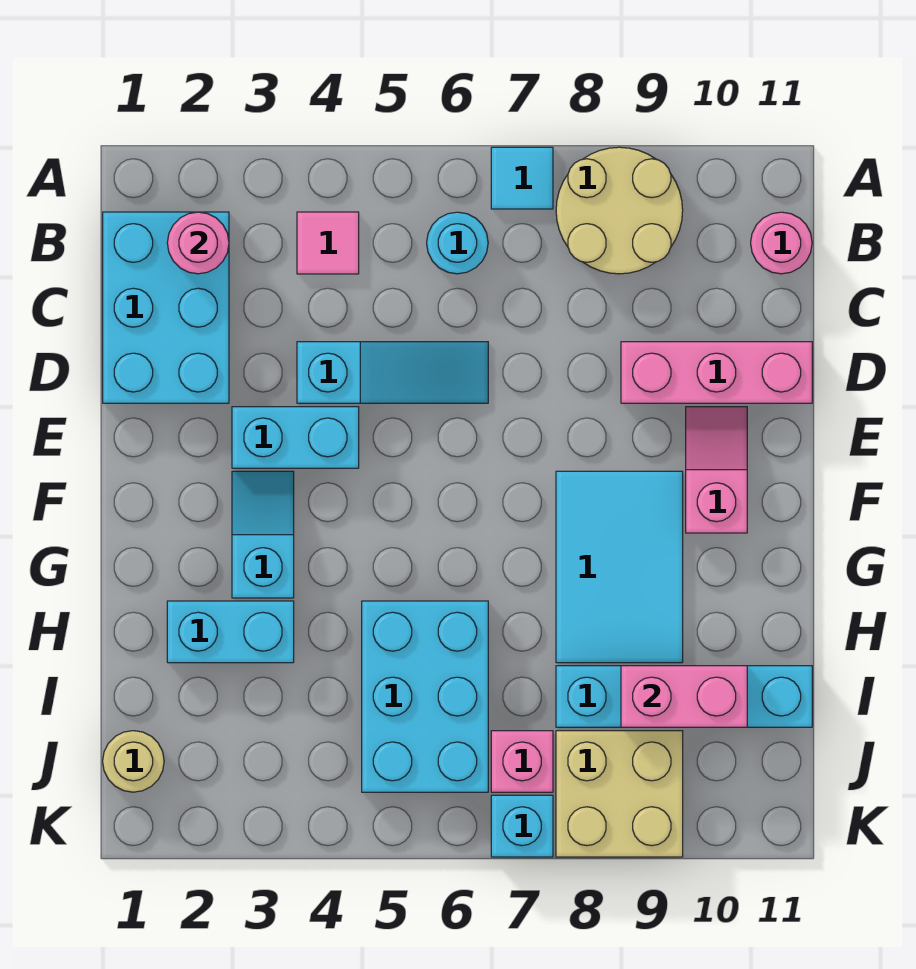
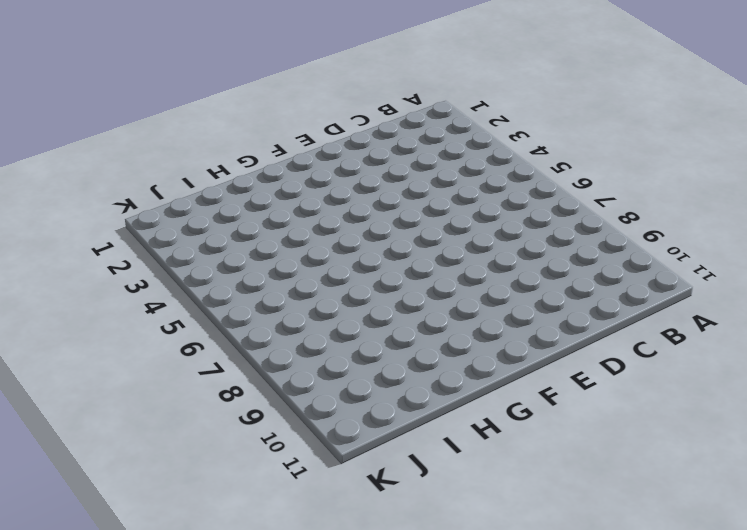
none -> cyan 1x1 tile [491,147,553,209]
none -> tan 2x2 round brick [556,147,683,274]
none -> cyan 2x3 brick [103,212,229,403]

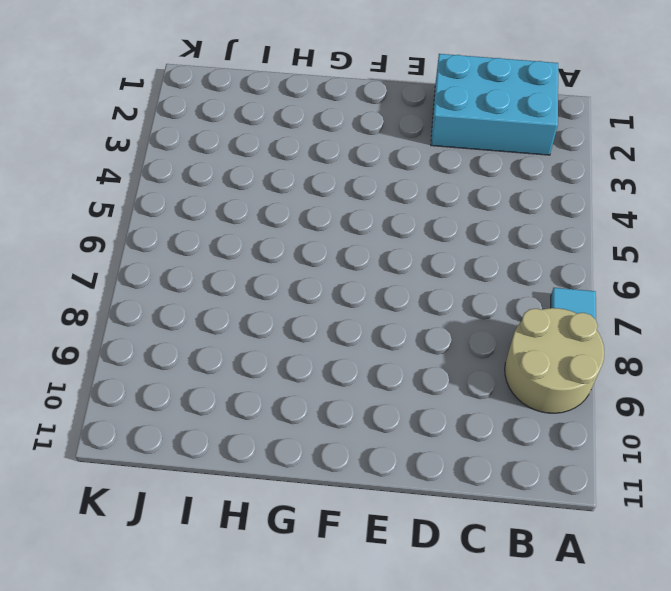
none -> pink 1x1 tile [297,212,359,274]
none -> cyan 1x1 round brick [427,212,488,274]
none -> pink 1x1 round brick [751,212,812,274]

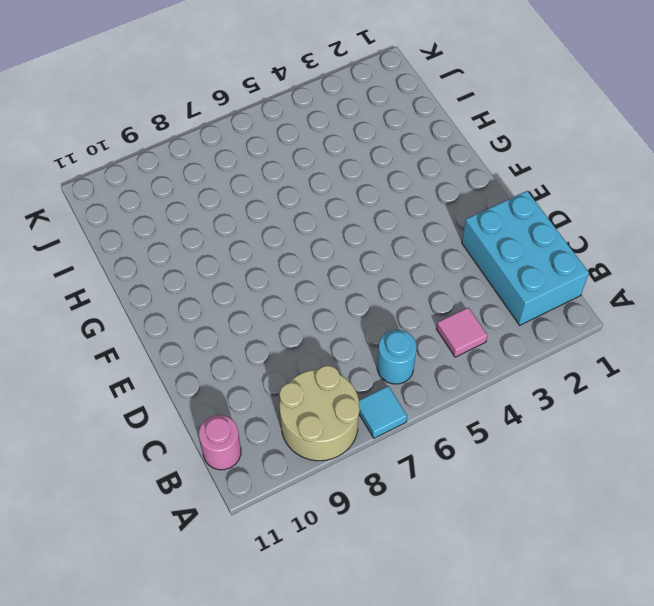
none -> cyan 1x3 slope [297,342,488,403]
none -> pink 1x3 brick [621,342,812,403]
none -> cyan 1x2 brick [232,407,359,468]

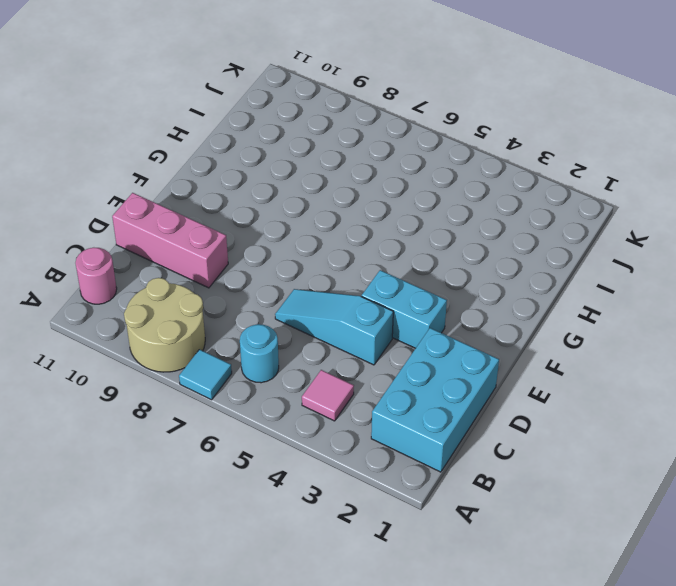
none -> pink 1x2 slope [686,407,747,533]
none -> cyan 1x2 slope [232,471,294,598]
none -> cyan 2x3 tile [556,471,683,663]

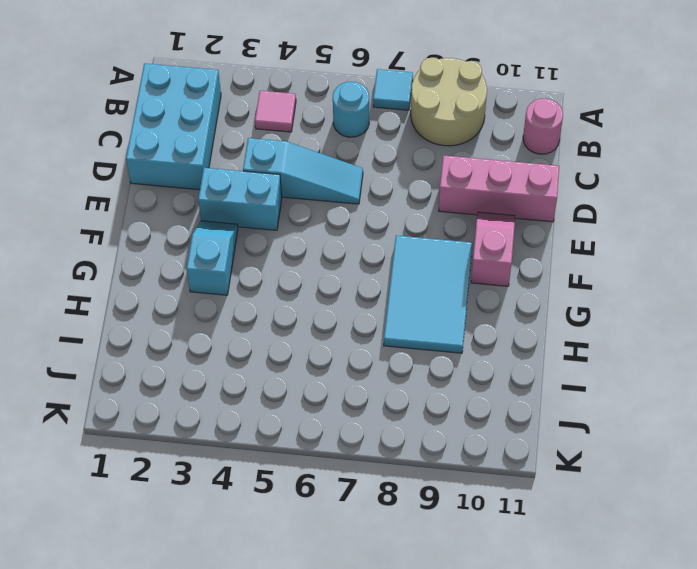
none -> cyan 1x2 brick [167,601,294,663]
none -> cyan 2x3 brick [362,601,488,792]
none -> cyan 1x4 brick [556,666,812,727]

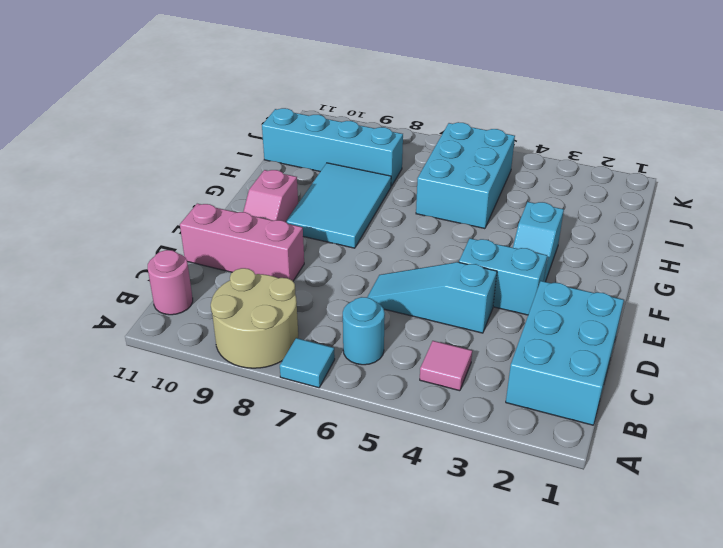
none -> cyan 1x2 brick [167,601,294,663]
none -> tan 1x1 round brick [103,731,164,792]
none -> pink 1x1 brick [491,731,553,792]

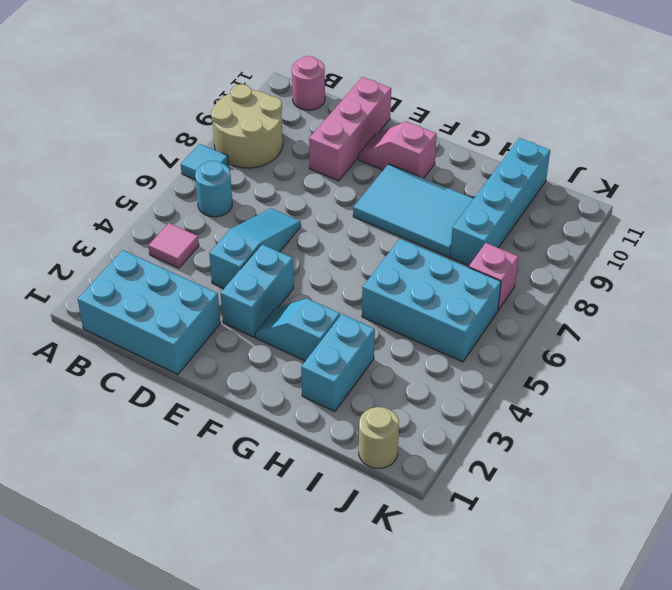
none -> tan 2x2 brick [556,731,683,857]
none -> cyan 1x1 brick [491,795,553,857]
none -> pink 1x1 round brick [167,212,229,274]

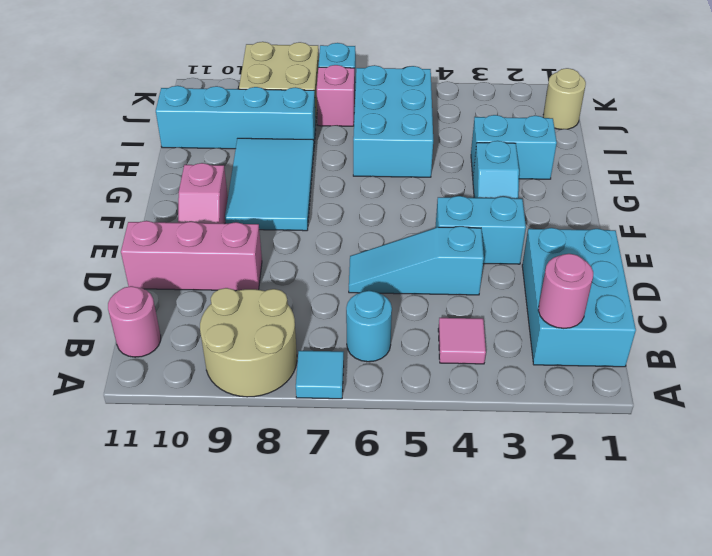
none -> pink 1x2 brick [621,666,747,727]

